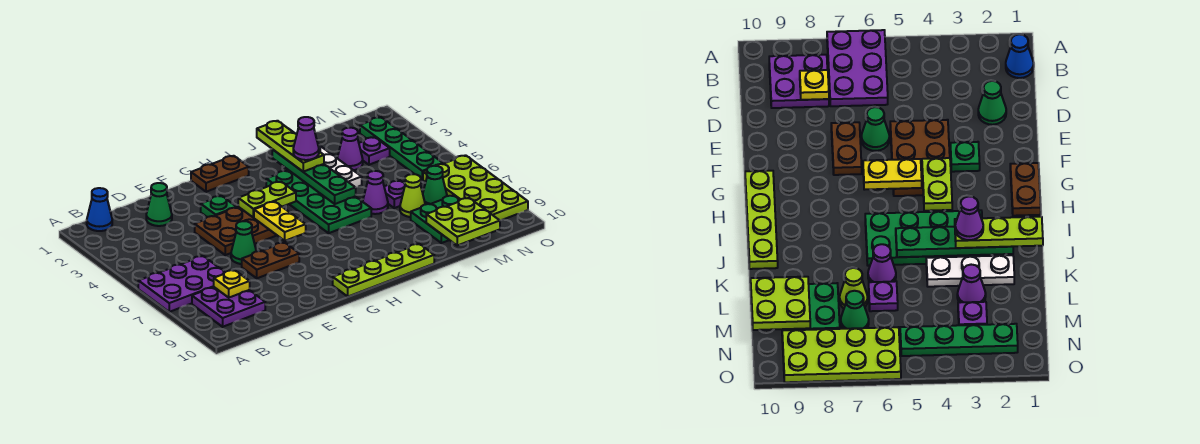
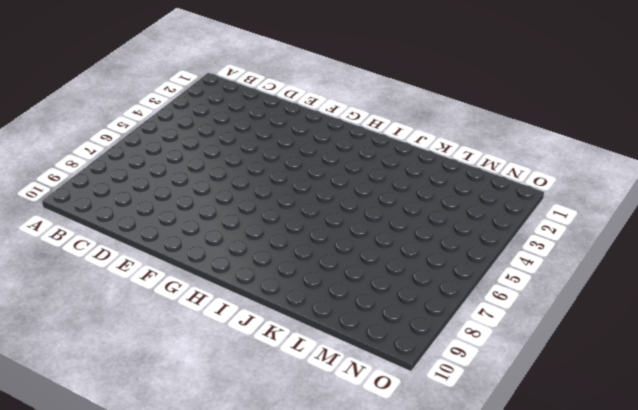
none -> purple 2x3 plate [138,256,225,312]
none -> blue 1x1 cone [87,188,112,231]
none -> purple 2x2 plate [192,287,265,327]

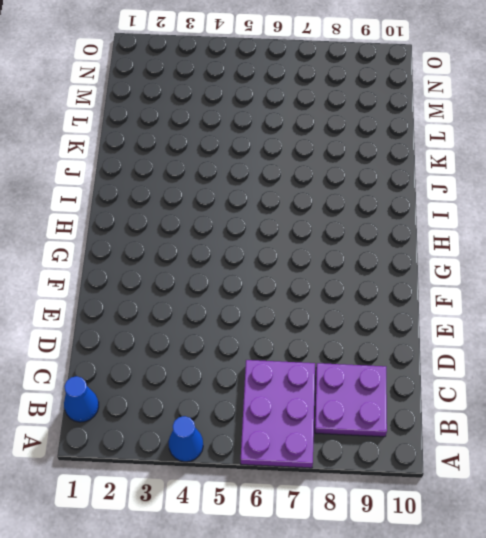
blue 1x1 cone [168,416,203,462] -> none
none -> green 1x1 cone [146,183,172,226]
none -> brown 2x3 plate [195,207,277,255]
none -> green 1x1 cone [231,221,256,264]

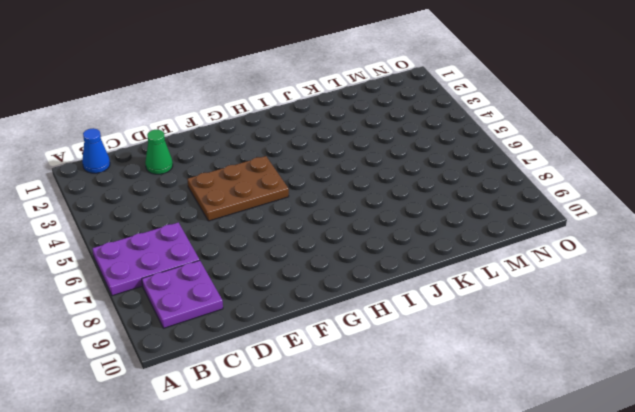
none -> green 1x1 cone [231,221,256,264]
none -> brown 1x2 plate [242,242,299,278]
none -> green 1x1 plate [201,196,237,217]

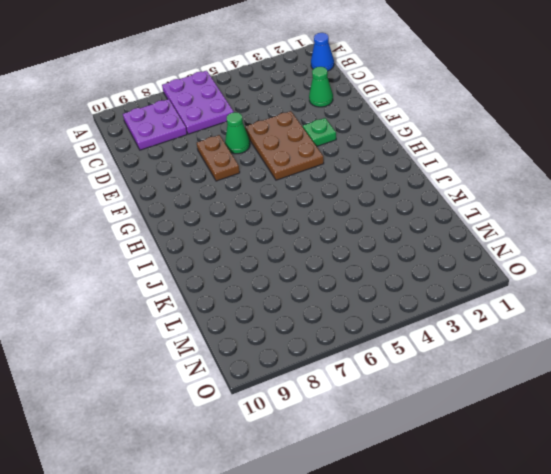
none -> brown 1x2 plate [191,156,249,192]
none -> lime 1x4 plate [333,244,434,296]
none -> green 2x4 plate [266,170,371,233]

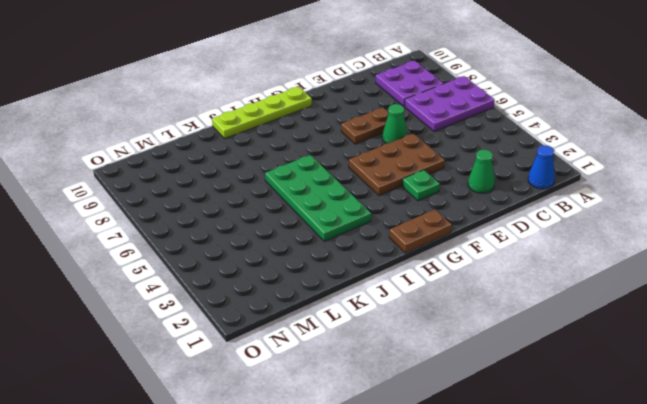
none -> white 1x3 plate [318,144,362,187]
none -> purple 1x1 cone [363,171,388,214]
none -> purple 1x1 cone [337,128,363,170]

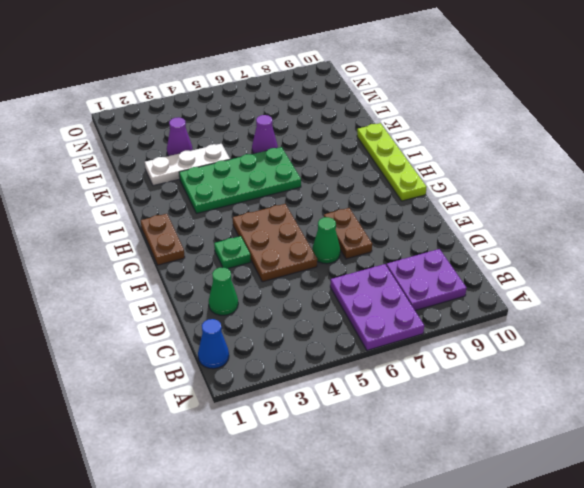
none -> purple 1x1 plate [384,181,405,208]
none -> lime 1x1 cone [400,174,425,217]
none -> green 2x2 plate [411,195,459,243]

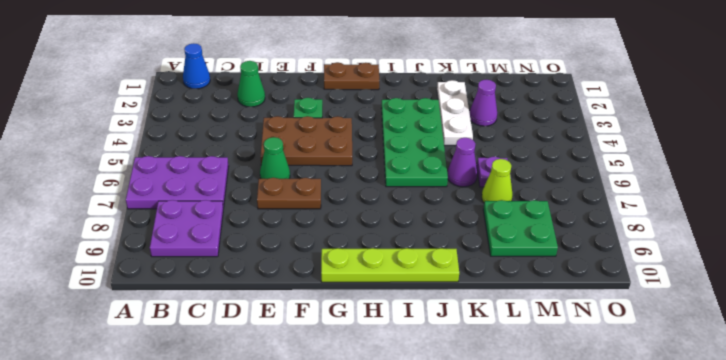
none -> purple 1x1 plate [359,137,390,165]
none -> green 1x1 cone [423,166,447,204]
none -> green 1x4 plate [360,117,443,180]

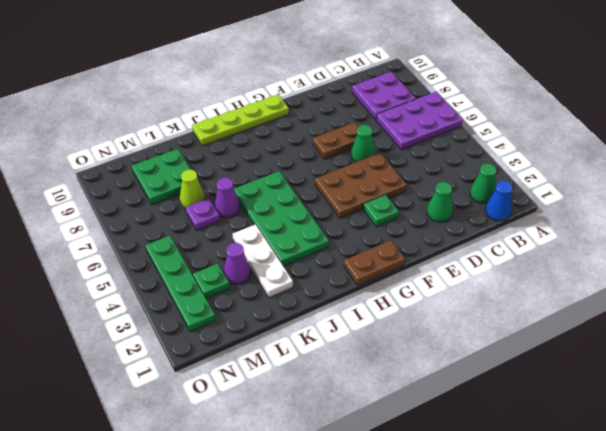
green 1x1 cone [470,163,496,203] -> green 1x1 cone moved to [423,166,447,204]
green 1x1 plate [193,264,230,299] -> purple 1x1 plate [359,137,390,165]
none -> lime 2x4 plate [423,155,528,220]
none -> yellow 1x1 plate [214,270,250,298]
none -> lime 1x2 plate [238,182,296,218]

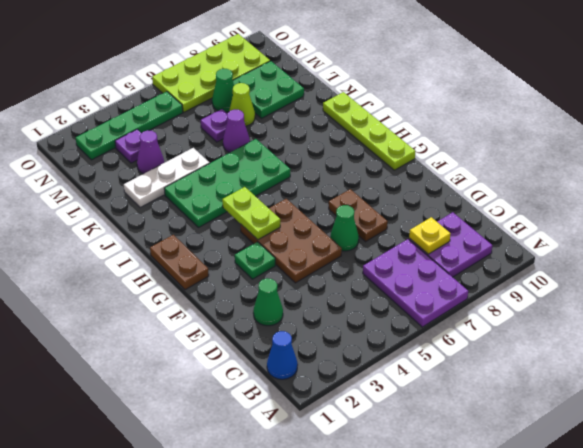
none -> yellow 1x2 plate [254,202,306,241]
none -> green 1x4 plate [272,150,356,204]
none -> lime 2x2 plate [426,198,500,245]

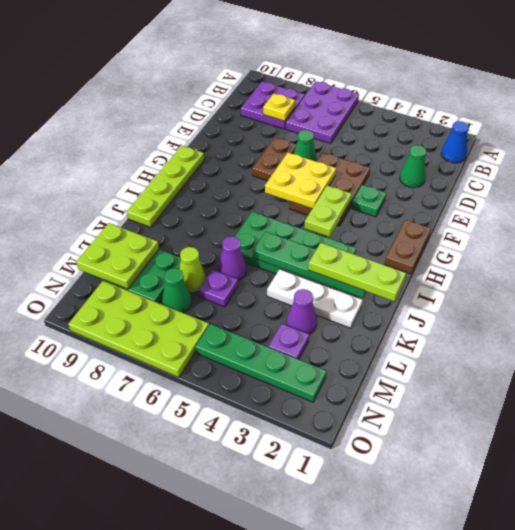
yellow 2x2 plate [265,153,336,209] -> yellow 1x2 plate [254,202,306,241]
none -> purple 1x1 cone [293,117,319,160]

